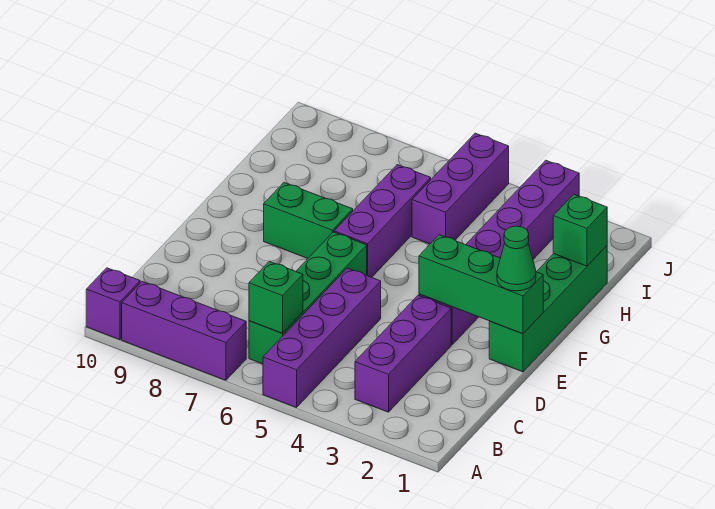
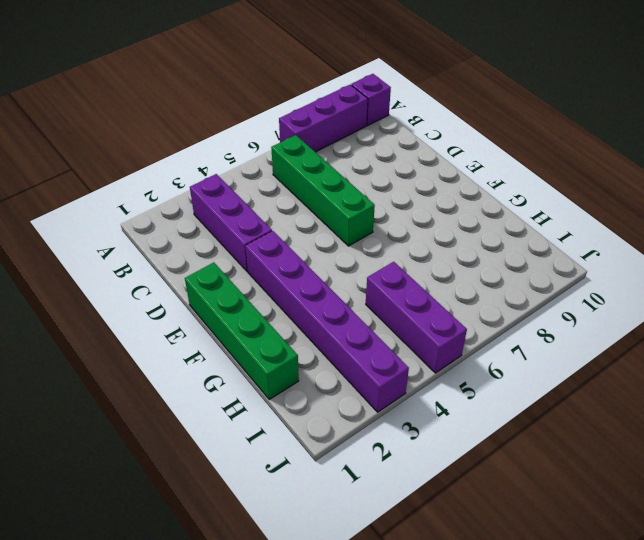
none -> purple 1x4 brick [263,268,381,408]
none -> purple 1x3 brick [334,165,431,277]
none -> green 1x2 brick [264,183,353,258]

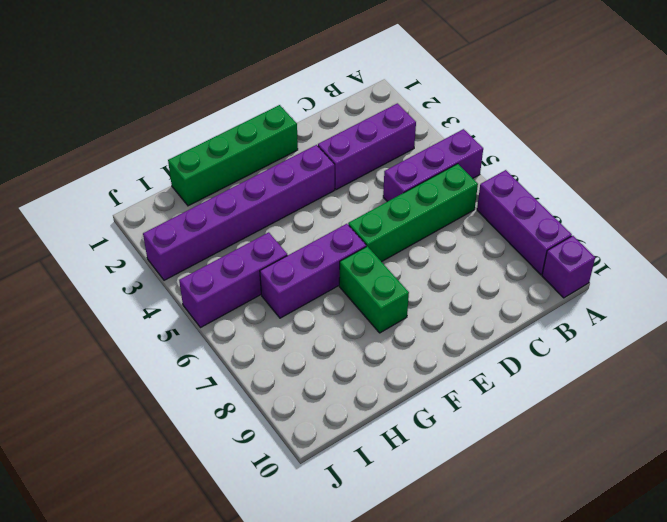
purple 1x3 brick [383,129,483,202] -> purple 1x4 brick [263,268,381,408]
none -> green 1x1 brick [249,261,303,333]
none -> green 1x3 brick [419,235,543,334]
none -> green 1x1 brick [553,194,607,266]

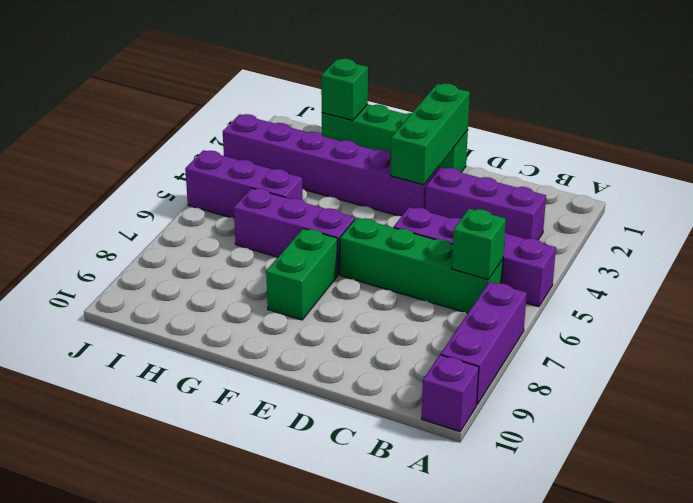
none -> green 1x1 cone [497,226,536,291]

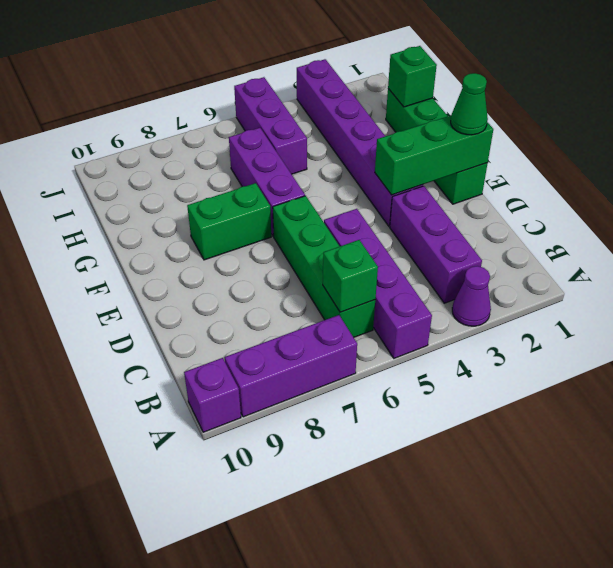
purple 1x1 cone [452,266,491,326] -> none

